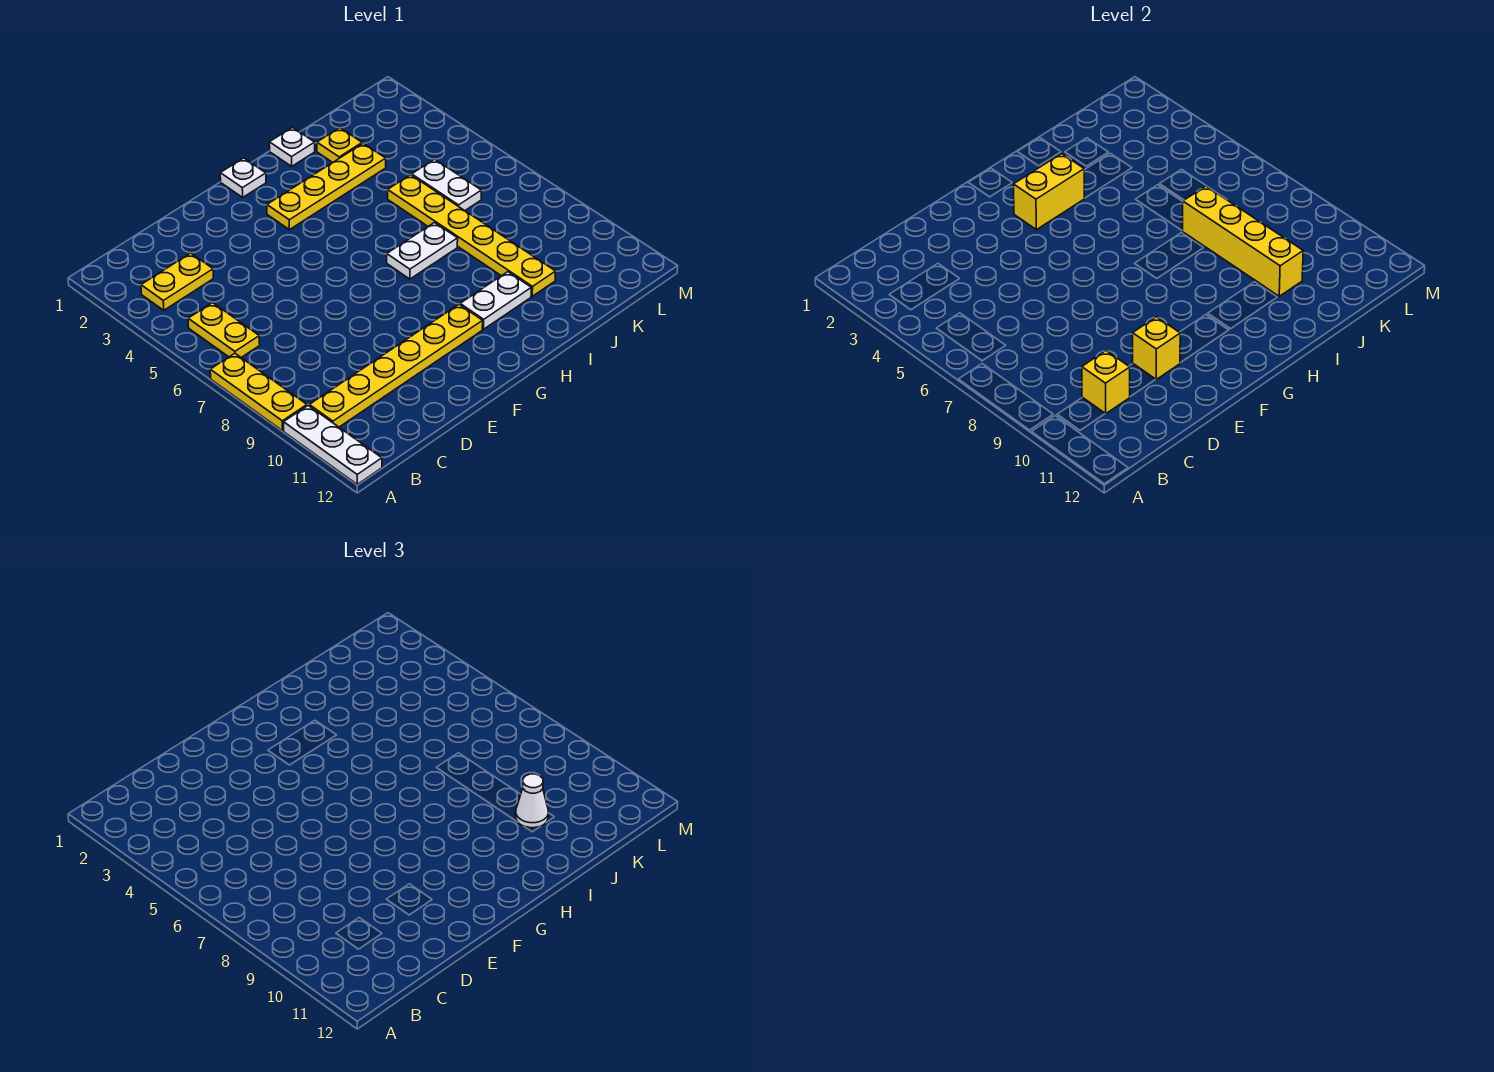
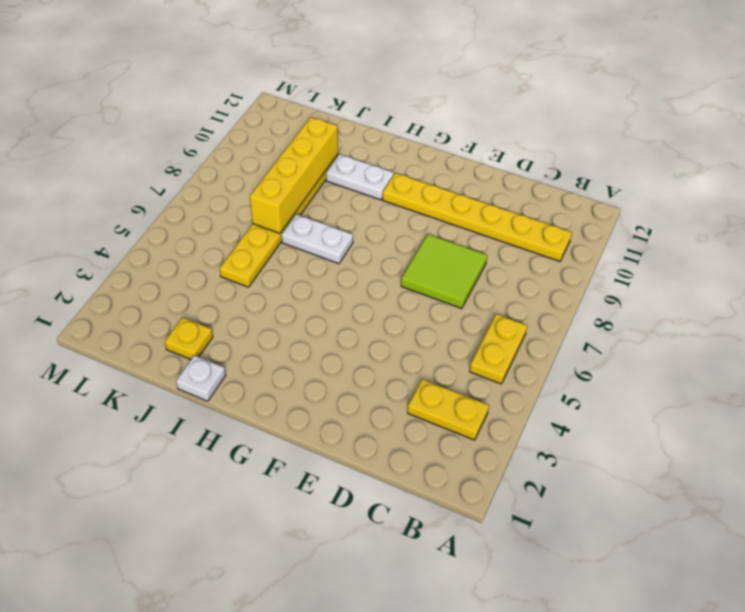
lime 2x2 tile [401,234,487,309] -> none
none -> yellow 1x3 plate [210,353,307,431]
none -> white 1x3 plate [284,406,382,484]
none -> white 1x1 plate [220,158,266,197]

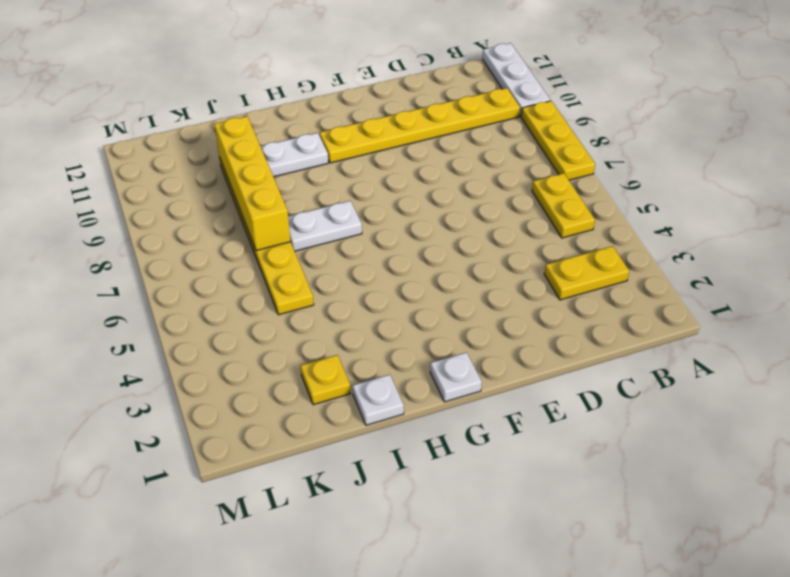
none -> yellow 1x4 plate [267,143,386,230]
none -> white 1x2 plate [412,159,481,211]
none -> yellow 1x1 brick [1082,351,1130,414]

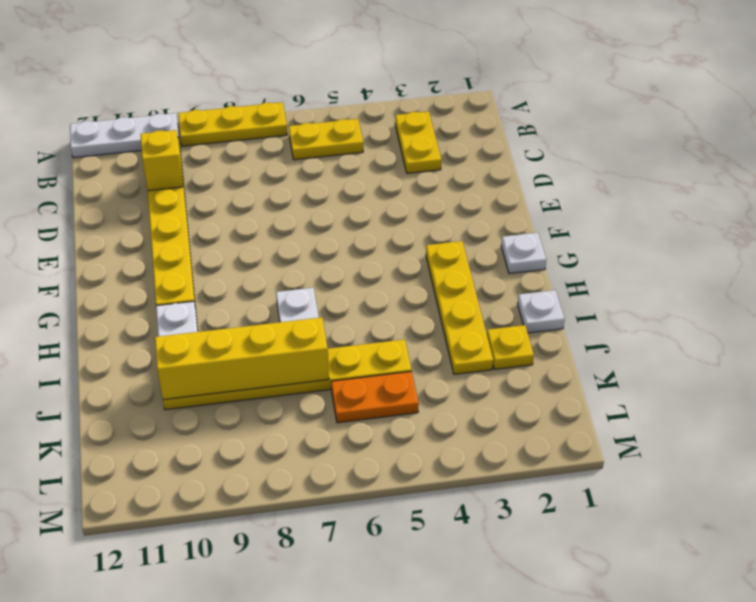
orange 1x2 plate [331,371,419,423] -> white 1x2 plate [412,159,481,211]
none -> yellow 1x1 brick [1133,317,1180,380]
none -> yellow 1x2 brick [1014,154,1084,230]
none -> white 1x1 cone [516,774,548,828]

